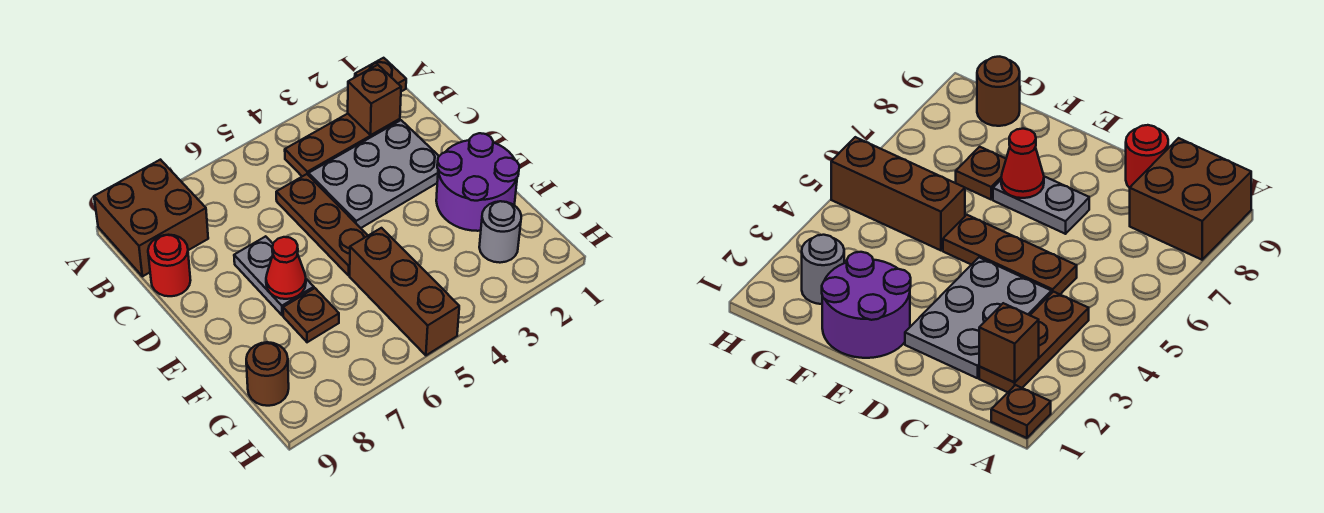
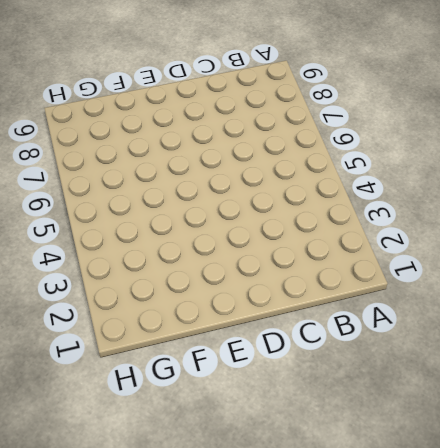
none -> brown 1x1 plate [355,58,406,91]
none -> brown 2x2 brick [94,160,208,276]
none -> brown 1x3 plate [285,114,400,176]

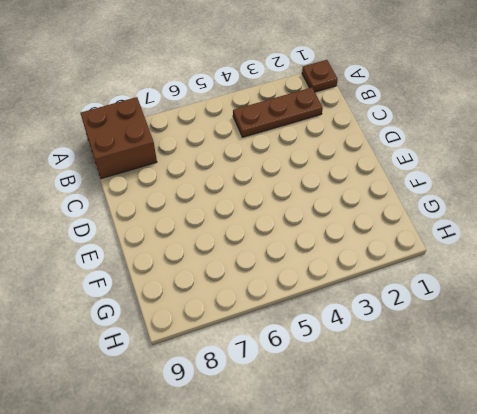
none -> grey 2x3 plate [309,120,439,228]
none -> brown 1x3 plate [276,174,368,276]
none -> red 1x1 round brick [148,235,191,296]

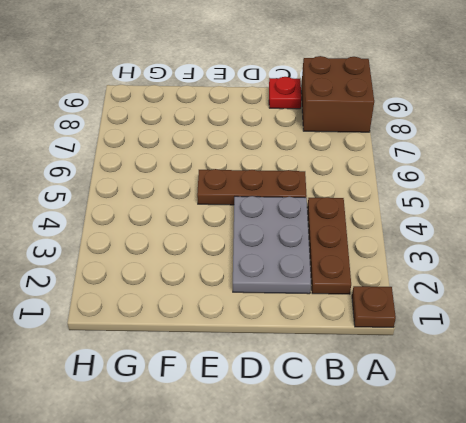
red 1x1 plate [269,77,301,109] -> red 1x1 round brick [148,235,191,296]
none -> grey 1x2 plate [234,236,314,315]
none -> purple 2x2 round brick [436,133,519,231]
none -> brown 1x3 brick [350,228,459,355]

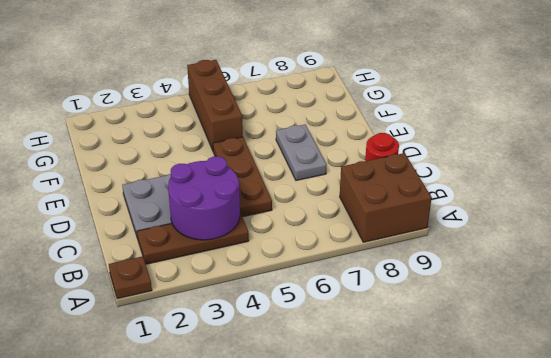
purple 2x2 round brick [168,156,240,240] -> purple 2x2 round brick moved to [436,133,519,231]
none -> brown 1x1 plate [283,288,339,342]
none -> grey 1x1 round brick [479,201,521,263]
none -> brown 1x1 round brick [246,342,289,406]

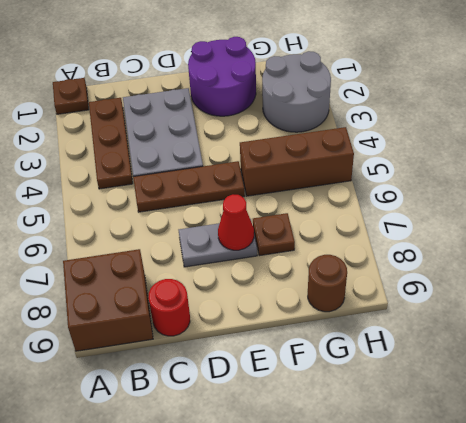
grey 2x2 round brick [262,51,331,132] -> grey 1x1 round brick [479,201,521,263]
none -> brown 1x1 brick [348,65,401,135]

